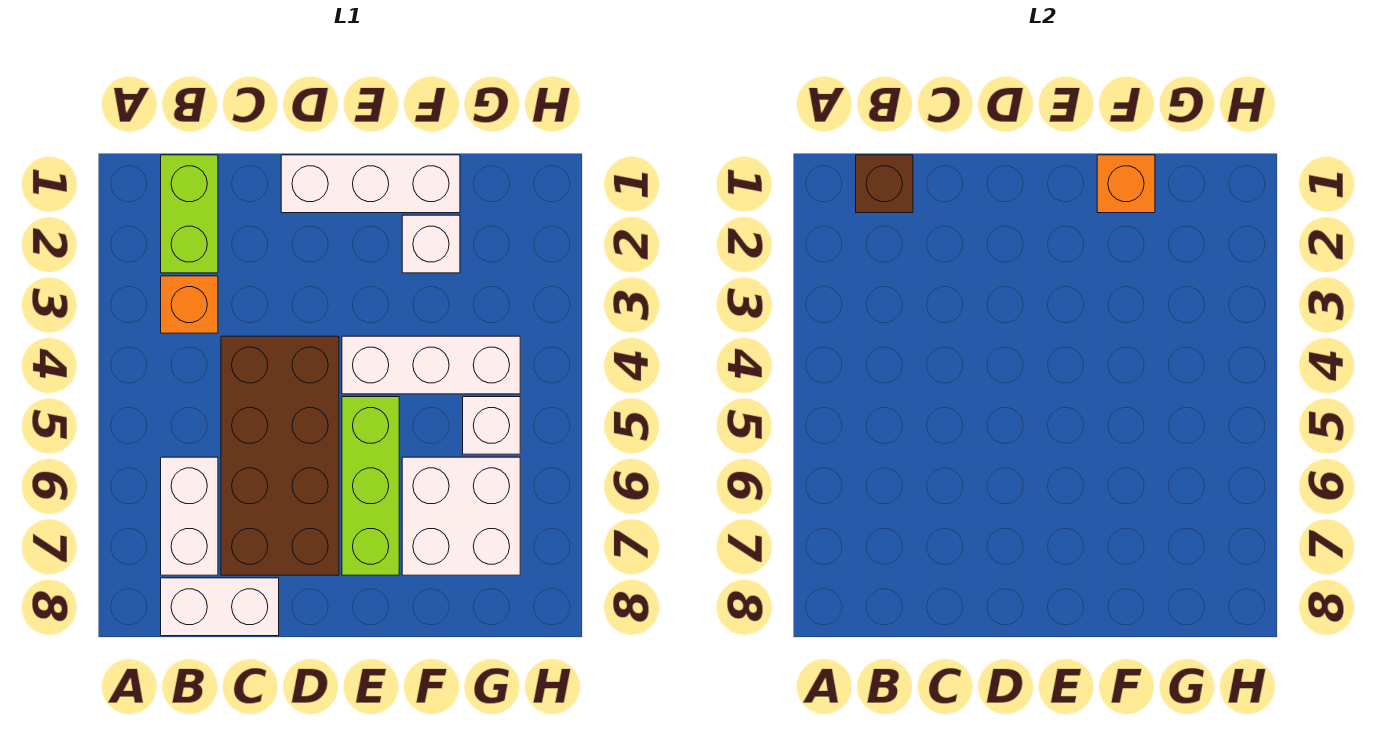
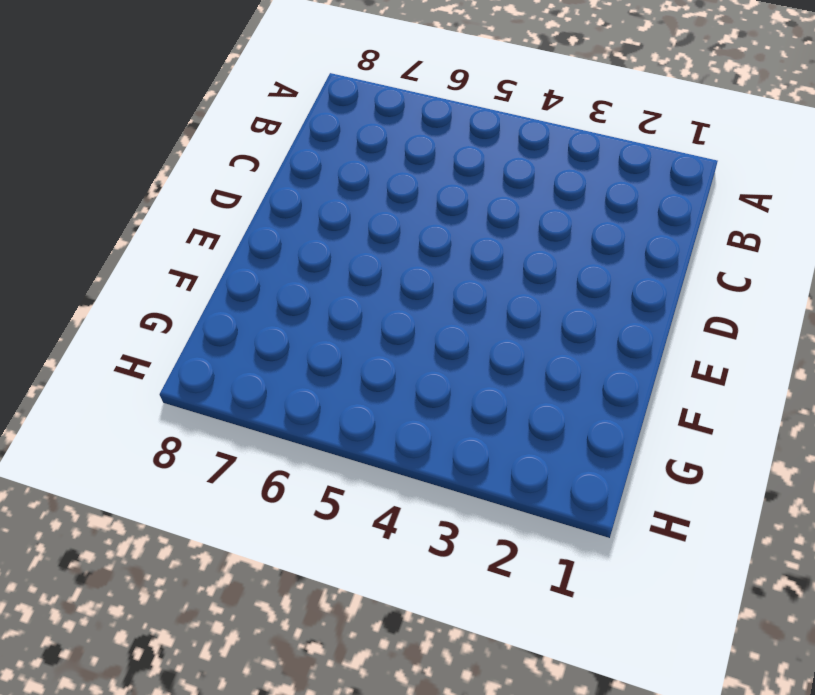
none -> lime 1x2 brick [161,155,218,273]
none -> orange 1x1 brick [161,276,218,333]
none -> white 1x2 brick [161,457,218,575]

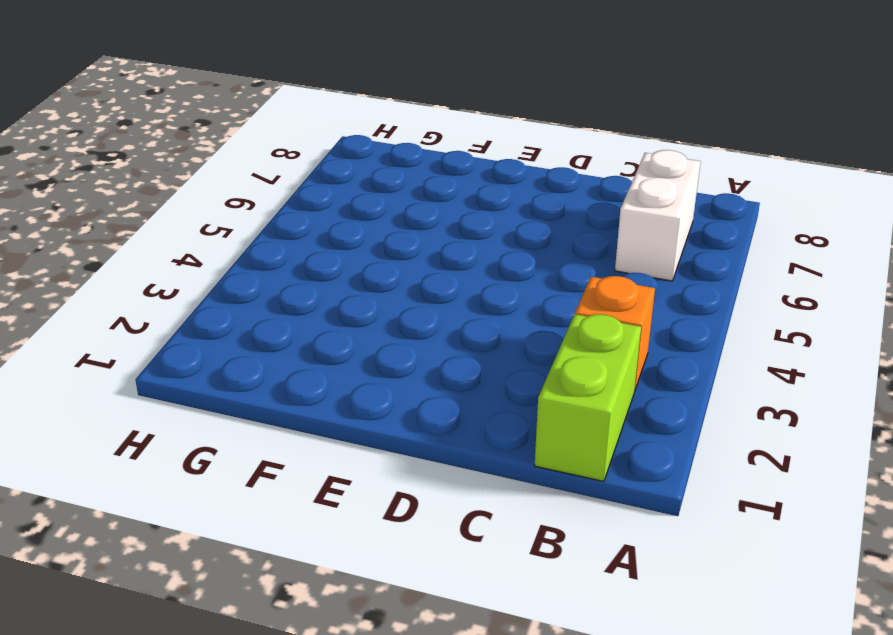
none -> white 1x2 brick [161,578,279,636]
none -> brown 2x4 brick [221,336,339,575]
none -> white 1x3 brick [281,155,460,213]

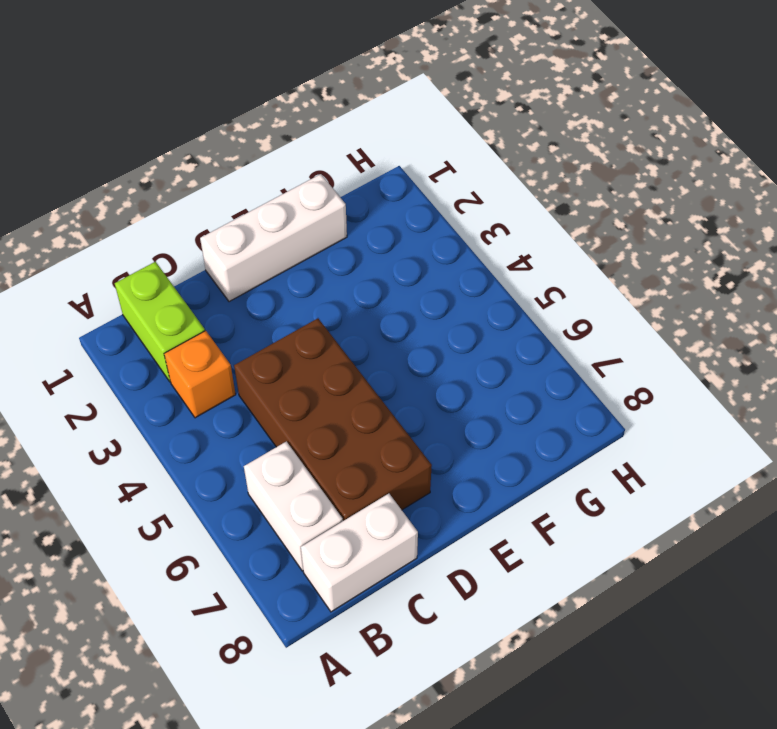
none -> white 1x3 brick [342,336,520,394]
none -> lime 1x3 brick [342,397,399,575]
none -> white 1x1 brick [402,215,460,273]

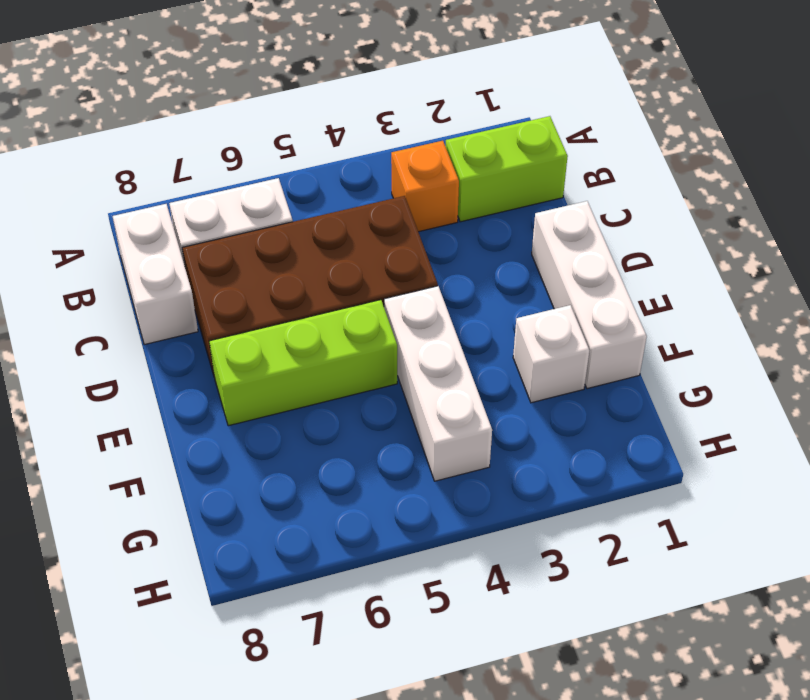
none -> white 2x2 brick [402,457,520,575]
none -> white 1x1 brick [463,397,520,454]
none -> brown 1x1 brick [856,155,913,213]

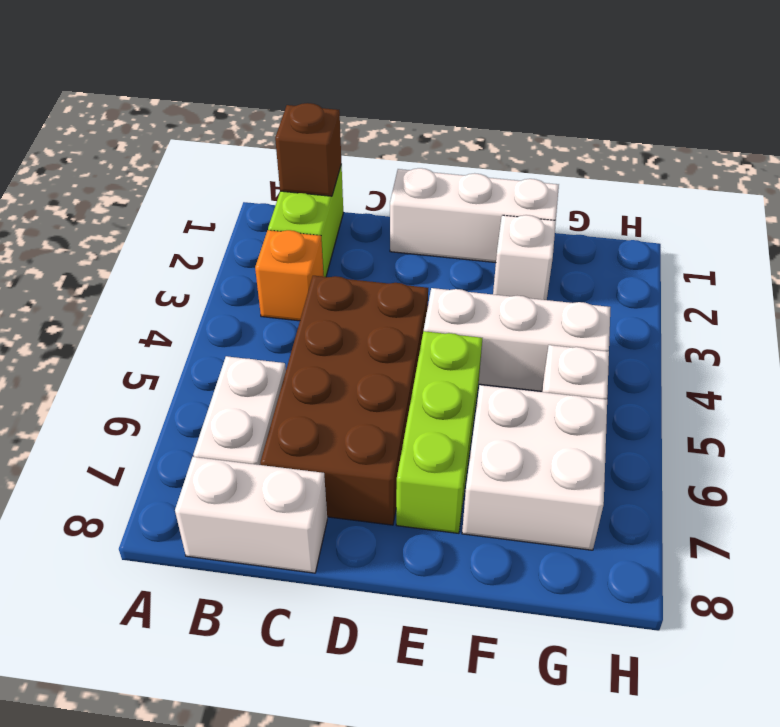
none -> orange 1x1 brick [1097,155,1155,213]

